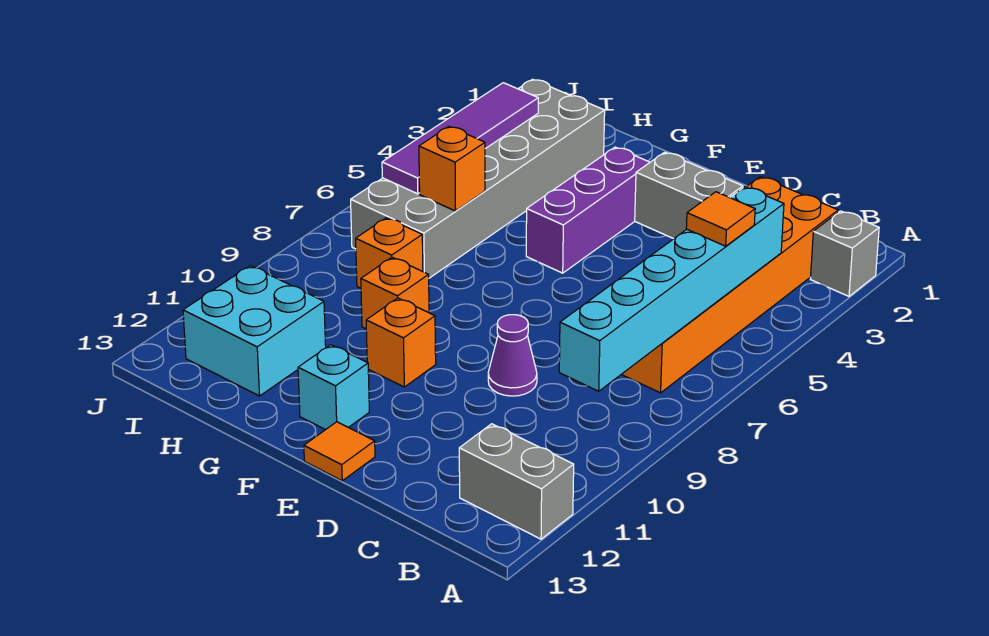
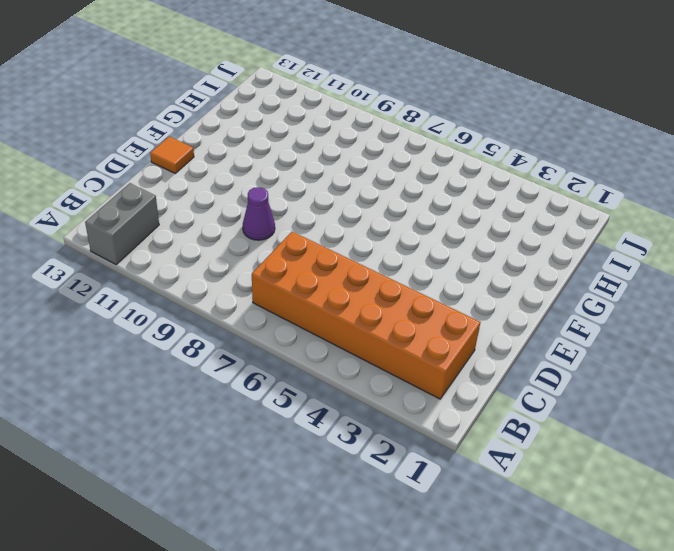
none -> grey 1x1 brick [810,211,879,296]
none -> purple 1x3 brick [526,147,650,273]
none -> orange 1x1 brick [366,298,436,387]

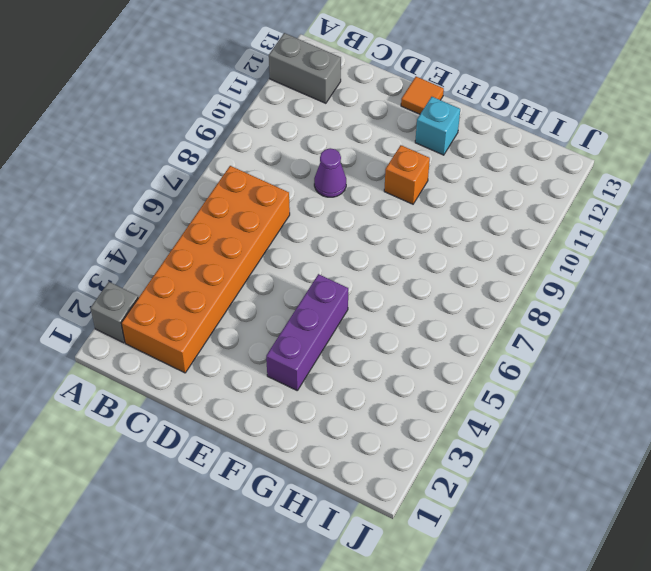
none -> orange 1x1 brick [361,257,429,329]
none -> grey 2x6 brick [351,79,605,278]
none -> orange 1x1 brick [356,218,423,288]

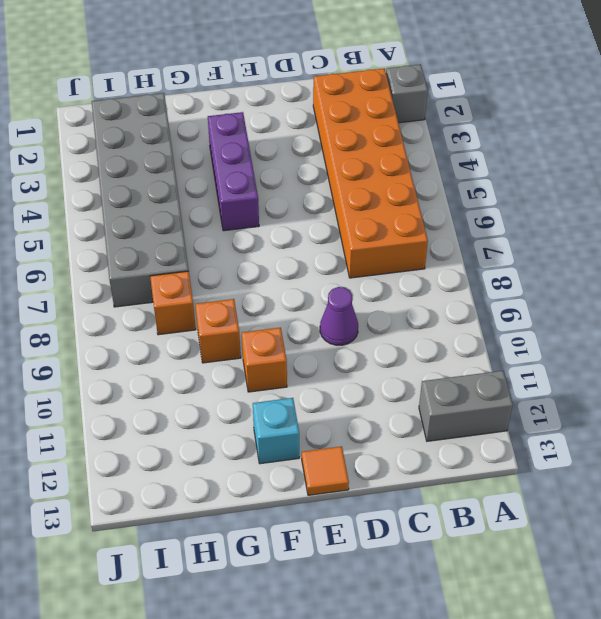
none -> cyan 2x2 brick [183,266,326,396]
none -> cyan 1x6 brick [559,187,784,391]
none -> grey 1x2 brick [635,152,743,239]

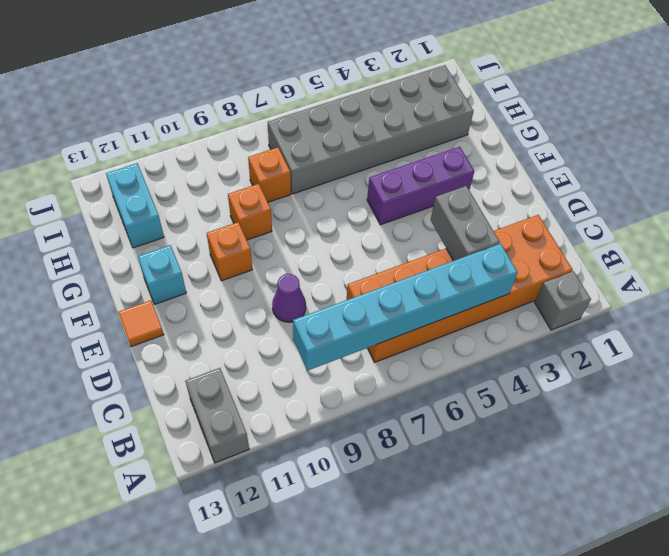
cyan 1x2 brick [106,163,164,248] -> cyan 2x2 brick [183,266,326,396]
none -> orange 1x1 brick [419,127,485,211]
none -> purple 1x4 tile [382,83,538,194]
none -> orange 1x1 tile [686,192,755,246]

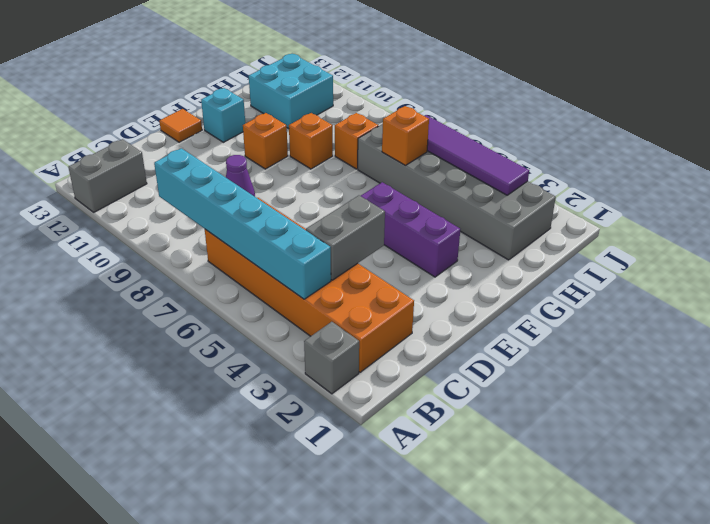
none -> orange 1x1 tile [686,192,755,246]

